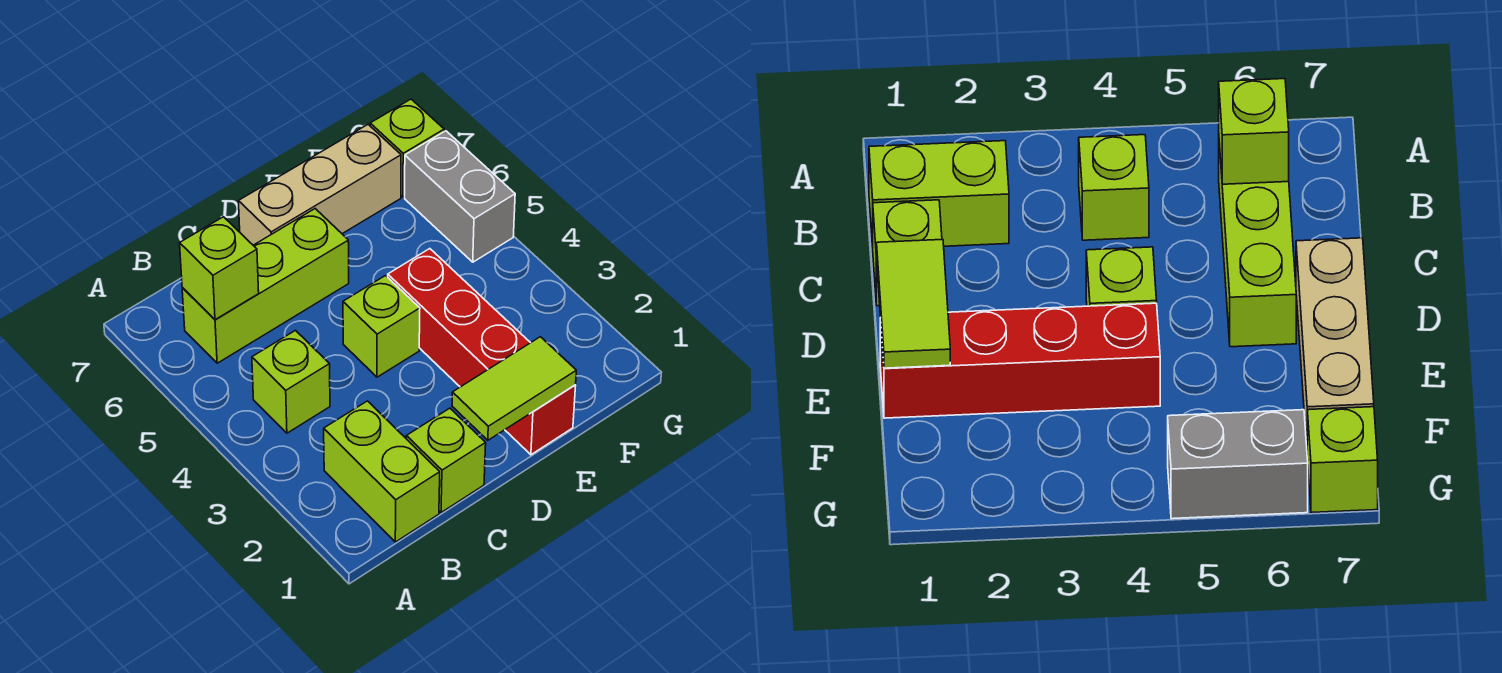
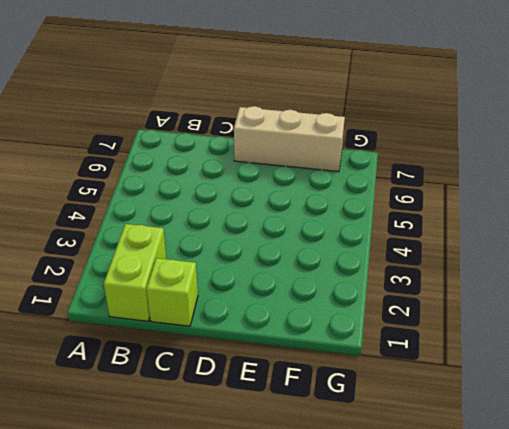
none -> lime 1x1 brick [252,330,330,433]
none -> lime 1x3 brick [182,209,349,363]

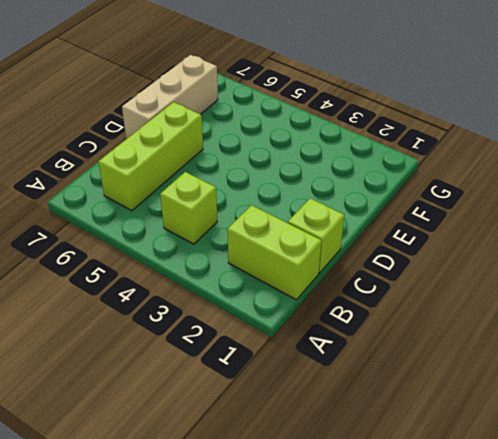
none -> lime 1x1 brick [343,276,420,377]
none -> red 1x4 brick [388,249,576,455]

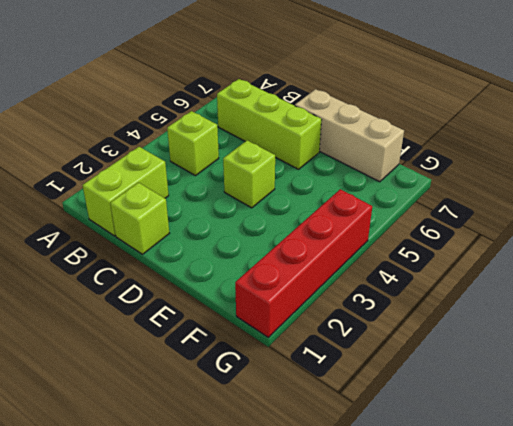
red 1x4 brick [235,189,372,337] -> red 1x4 brick moved to [388,249,576,455]
none -> grey 1x2 brick [405,131,515,262]
none -> lime 1x1 brick [370,99,444,197]

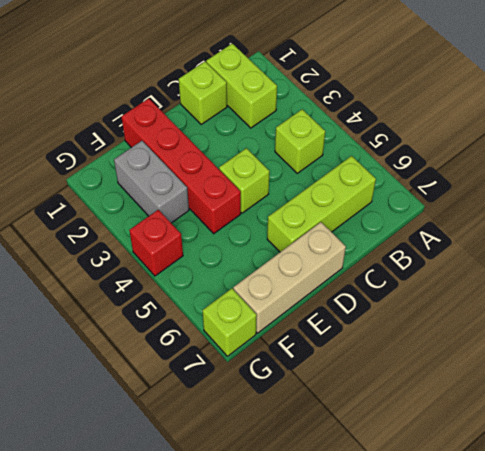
grey 1x2 brick [114,141,189,223] -> grey 1x2 brick moved to [405,131,515,262]
red 1x1 brick [129,210,183,276] -> none
none -> lime 1x1 brick [180,217,259,320]
none -> lime 1x2 tile [452,337,576,440]

